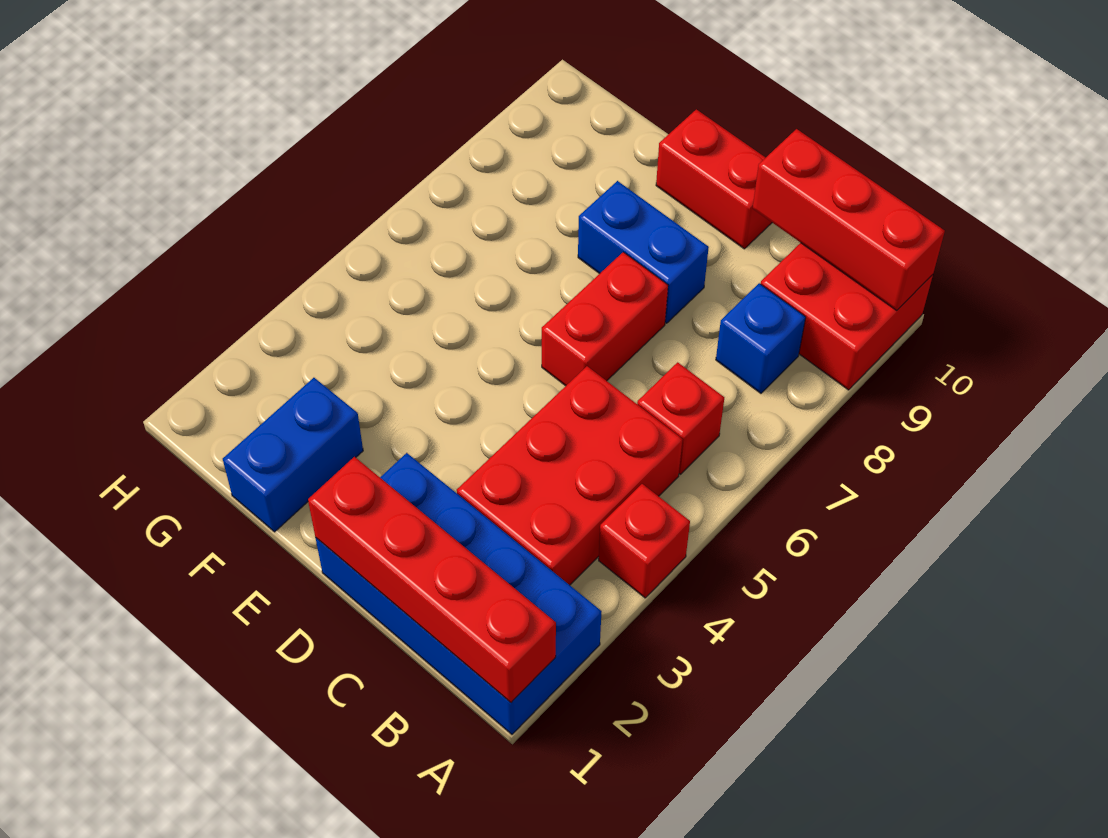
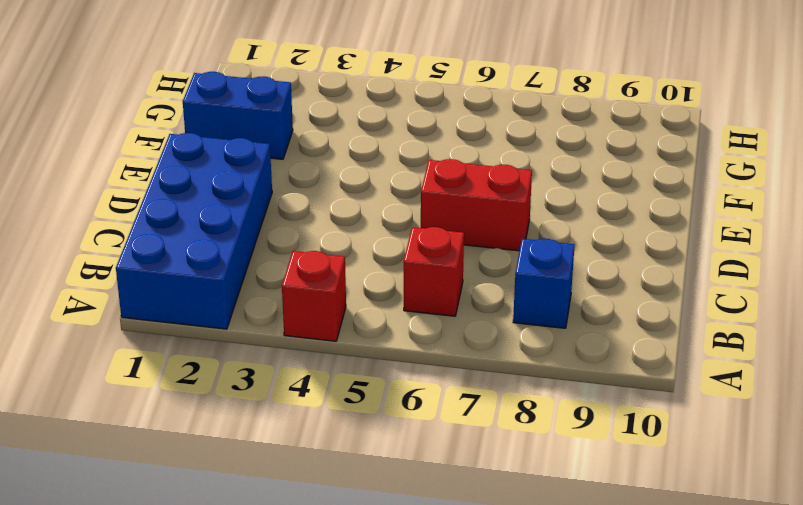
none -> red 2x2 brick [761,243,933,390]
none -> red 2x3 brick [457,366,683,585]
none -> blue 1x2 brick [578,181,709,323]

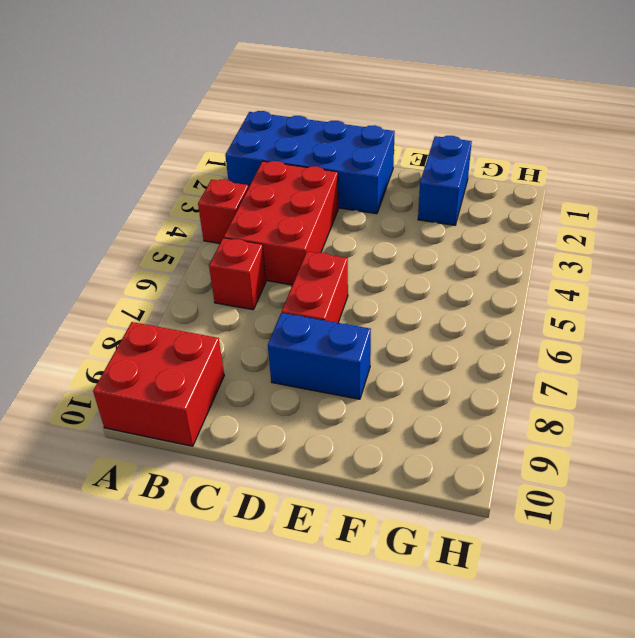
none -> blue 1x1 brick [716,283,806,393]
none -> red 1x2 brick [656,109,772,249]
none -> red 1x4 brick [308,457,556,702]

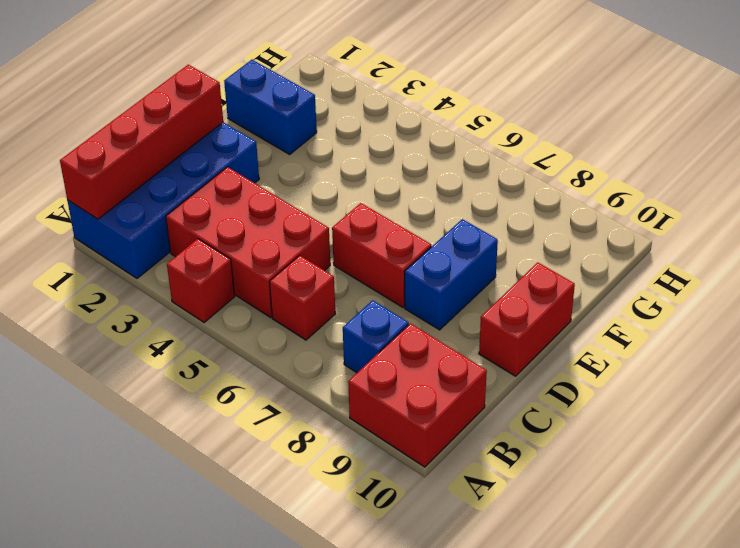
none -> red 1x3 brick [753,129,945,311]

